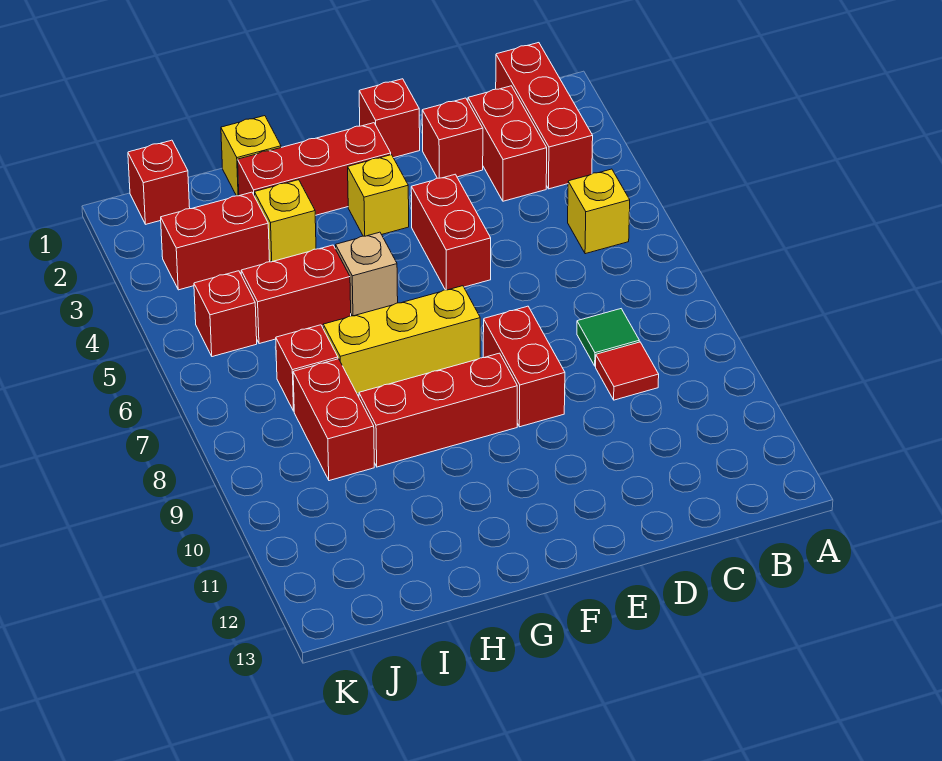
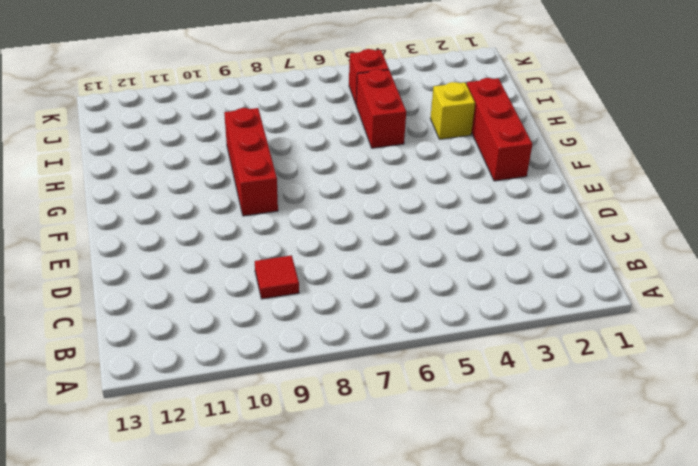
none -> red 1x3 brick [496,43,593,189]
none -> yellow 1x1 brick [568,169,630,254]
none -> red 1x2 brick [468,86,547,201]

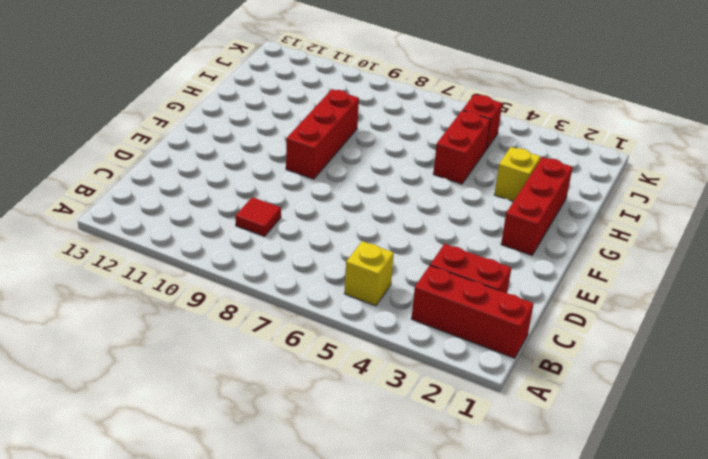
none -> green 1x1 tile [577,309,639,366]
none -> red 1x1 brick [422,98,483,178]
none -> red 1x1 brick [359,79,420,158]

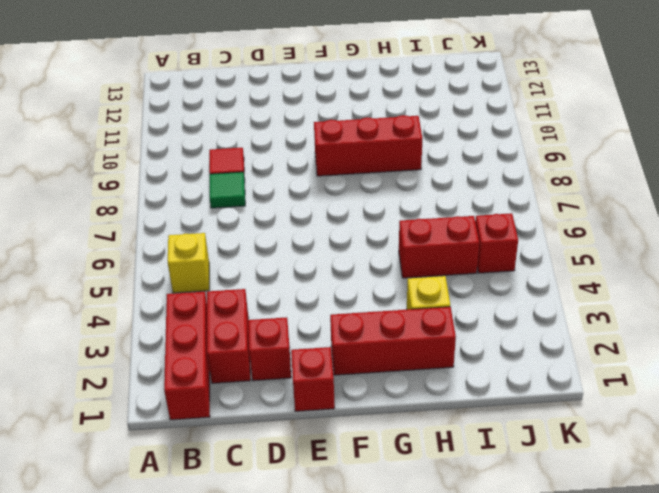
none -> red 1x2 brick [411,174,491,290]
none -> red 1x2 brick [483,306,565,427]
none -> yellow 1x1 brick [348,155,409,236]

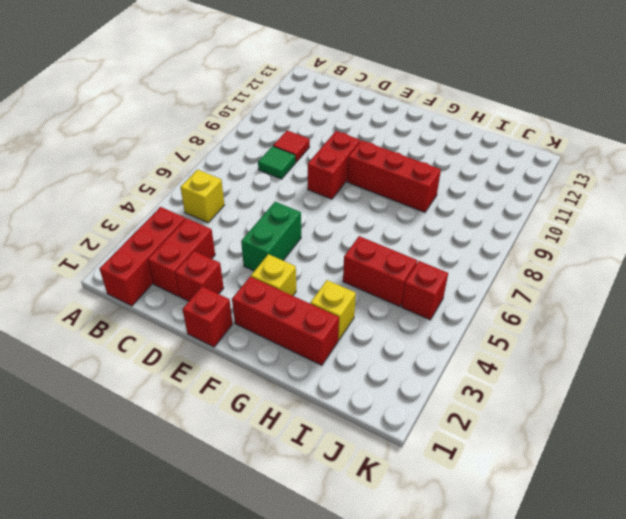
green 1x2 brick [241,202,301,271] -> red 1x2 brick [411,174,491,290]
none -> yellow 1x3 brick [323,286,480,394]
none -> tan 1x1 brick [336,232,398,316]
none -> yellow 1x1 brick [221,116,281,196]

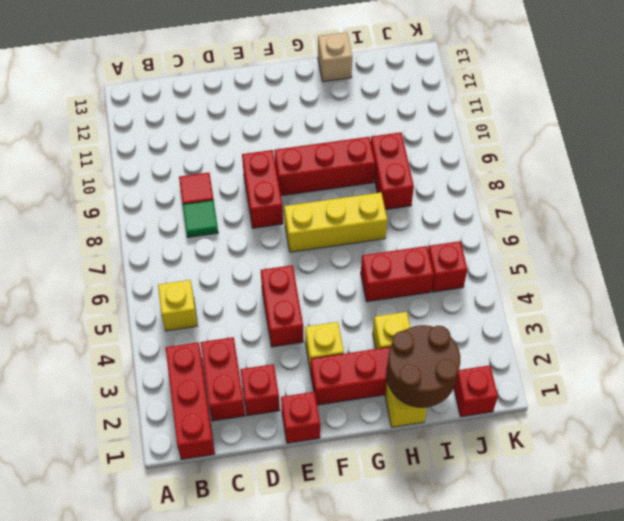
brown 2x2 round brick [386,325,460,407] -> none
tan 1x1 brick [318,32,352,82] -> tan 1x1 brick moved to [336,232,398,316]
none -> red 1x2 brick [161,192,270,290]
none -> red 1x1 brick [276,325,338,411]

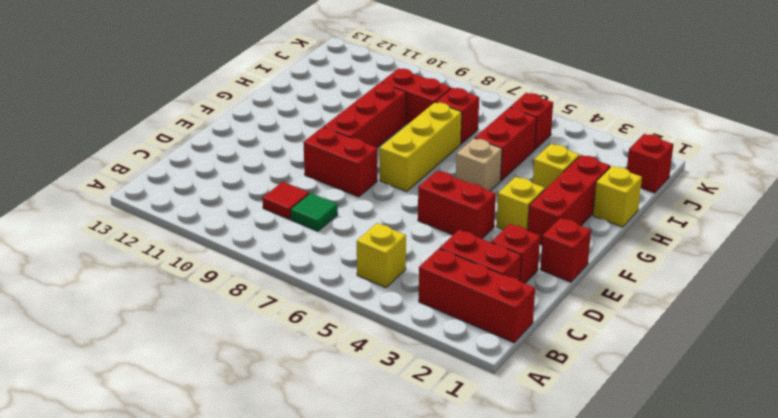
none -> red 1x2 brick [161,192,270,290]

